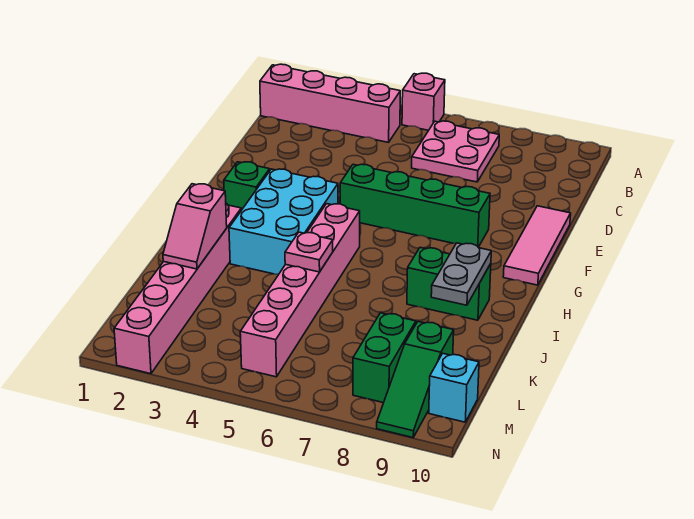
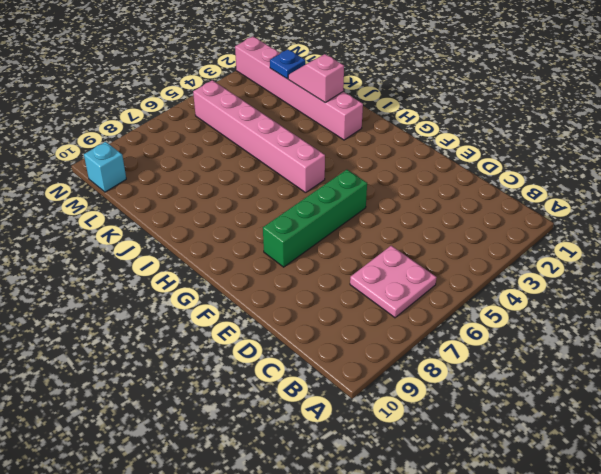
blue 1x1 plate [270,49,305,79] -> none
none -> pink 1x1 brick [402,73,445,130]
none -> pink 1x4 brick [260,64,400,142]
none -> pink 1x3 tile [503,206,571,285]

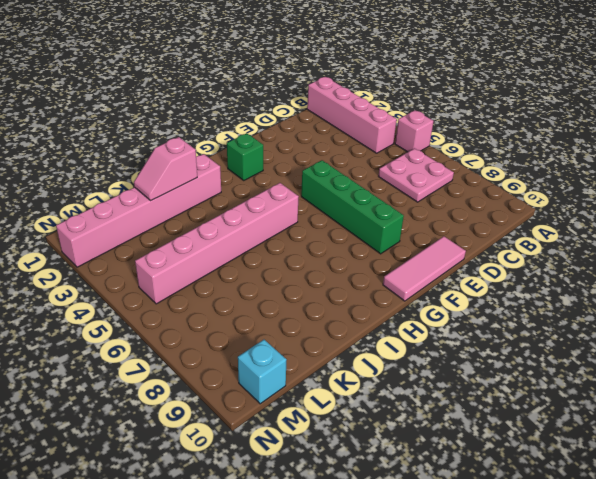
none -> cyan 2x3 brick [229,169,338,274]
none -> green 1x2 brick [407,248,491,320]
none -> green 1x2 brick [353,313,416,403]

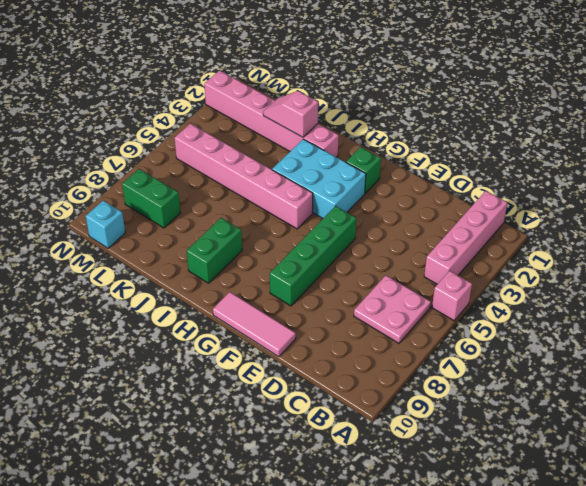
none -> green 1x3 slope [377,322,454,438]
none -> grey 1x2 plate [431,243,491,305]
none -> pink 1x1 plate [285,232,333,272]

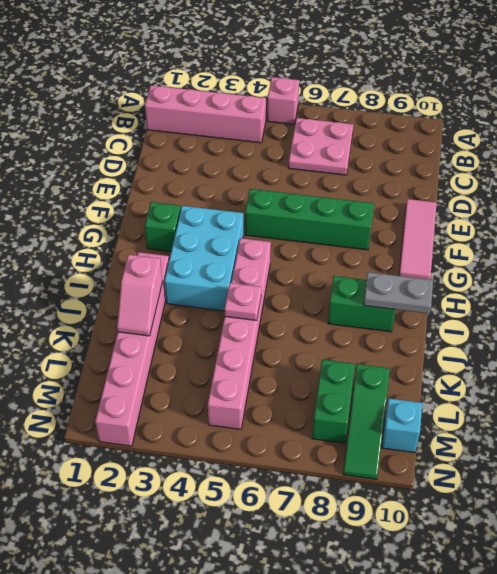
grey 1x2 plate [364,272,433,314] -> grey 1x2 plate turned to [431,243,491,305]

